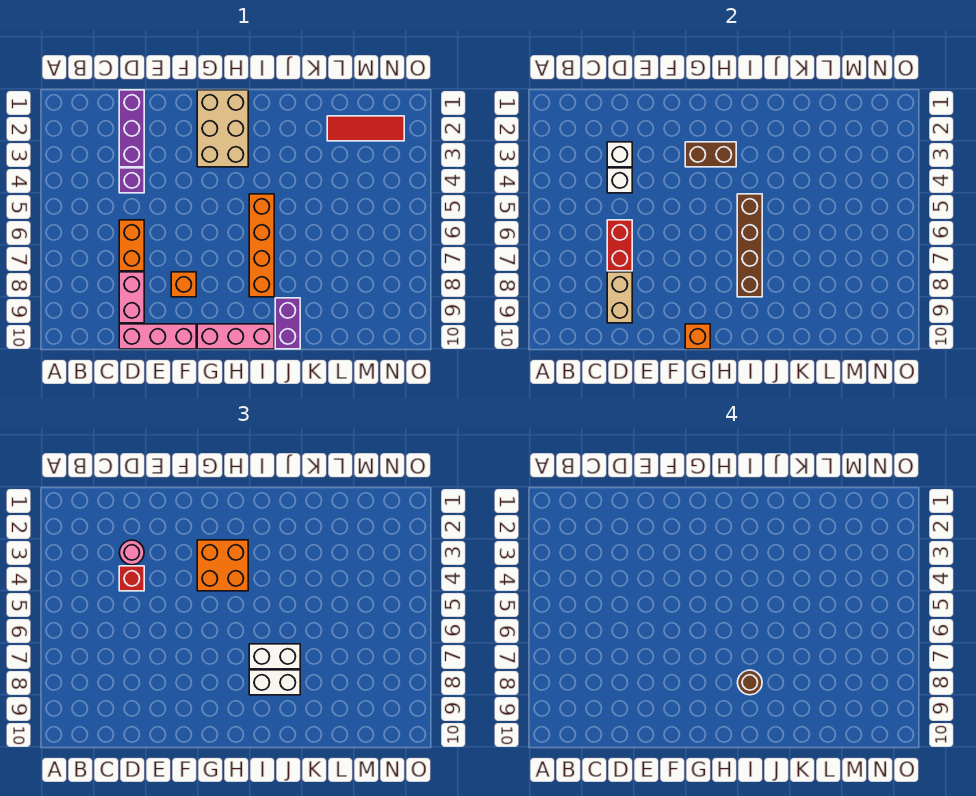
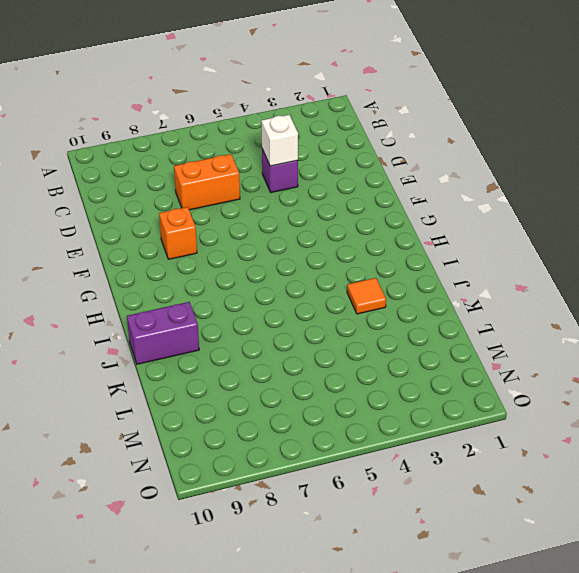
orange 1x1 tile [347,278,386,314] -> none
none -> purple 1x3 brick [119,90,144,167]
none -> pink 1x2 brick [119,272,144,323]
none -> pink 1x3 brick [119,324,196,349]

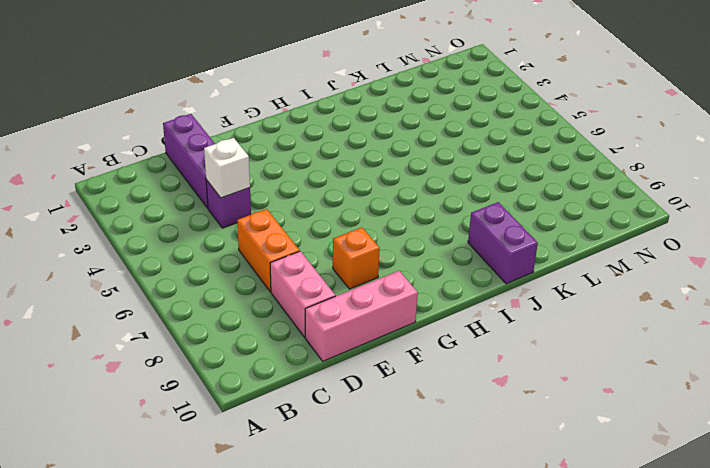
none -> tan 2x3 brick [197,90,248,167]
none -> pink 1x3 brick [197,324,274,349]
none -> orange 1x4 brick [249,194,274,297]

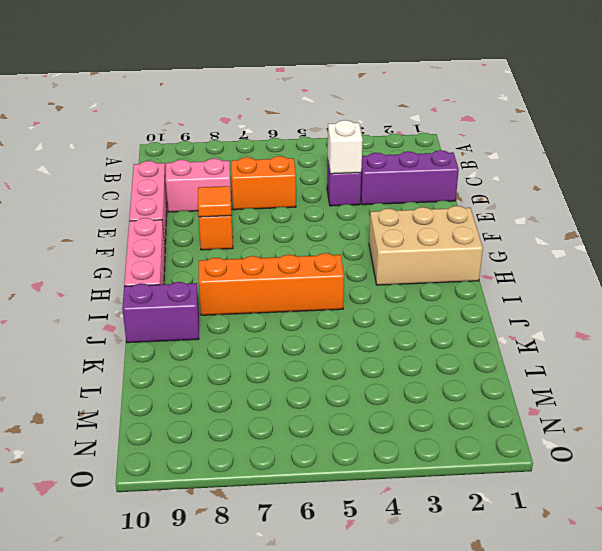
orange 1x1 tile [198,186,231,217] -> none
none -> red 1x3 tile [327,116,404,141]
none -> white 1x1 brick [607,142,632,167]
none -> red 1x2 brick [607,220,632,271]

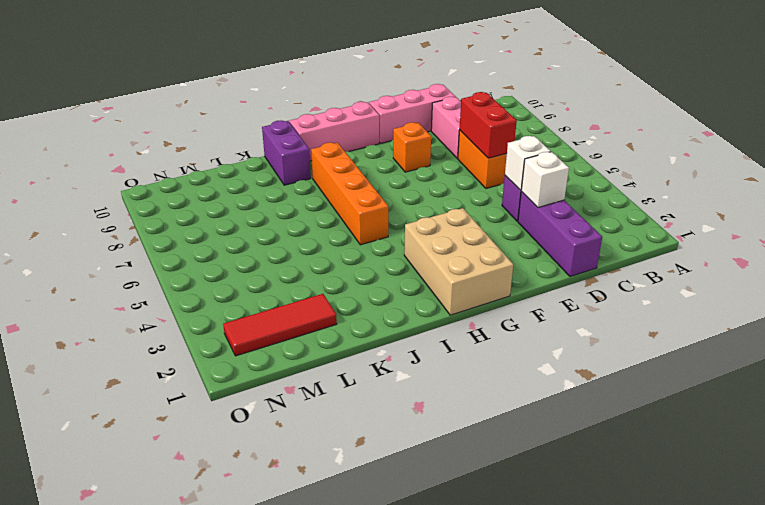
none -> tan 1x2 brick [607,272,632,323]
none -> brown 1x2 brick [685,142,736,167]
none -> orange 1x1 brick [685,324,710,349]

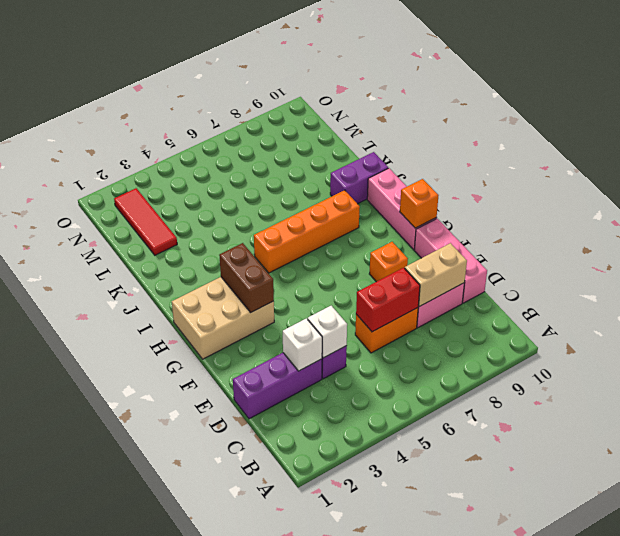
none -> brown 1x4 brick [737,194,762,297]
none -> pink 1x1 round brick [120,540,144,565]
none -> red 1x1 brick [119,566,144,591]

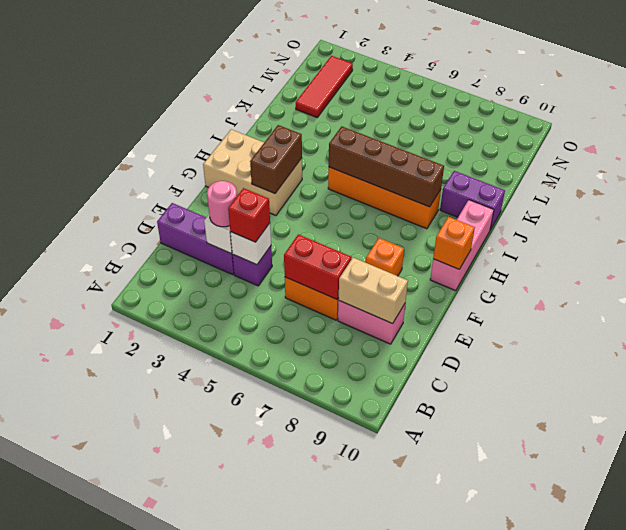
none -> pink 1x3 brick [119,324,196,349]
none -> orange 2x2 brick [197,540,248,591]
none -> white 1x2 brick [249,644,300,669]

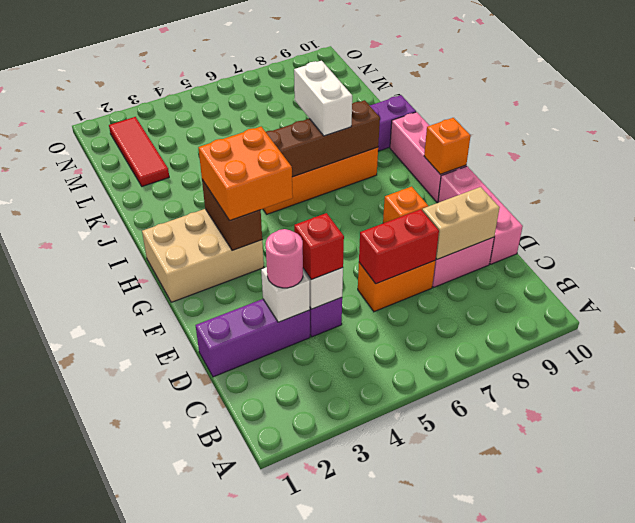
none -> white 1x2 brick [249,670,300,695]
none -> brown 1x1 round brick [738,670,762,695]

